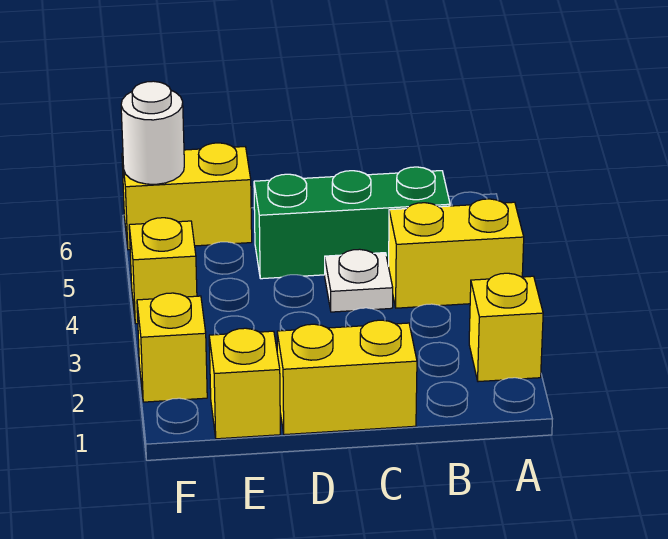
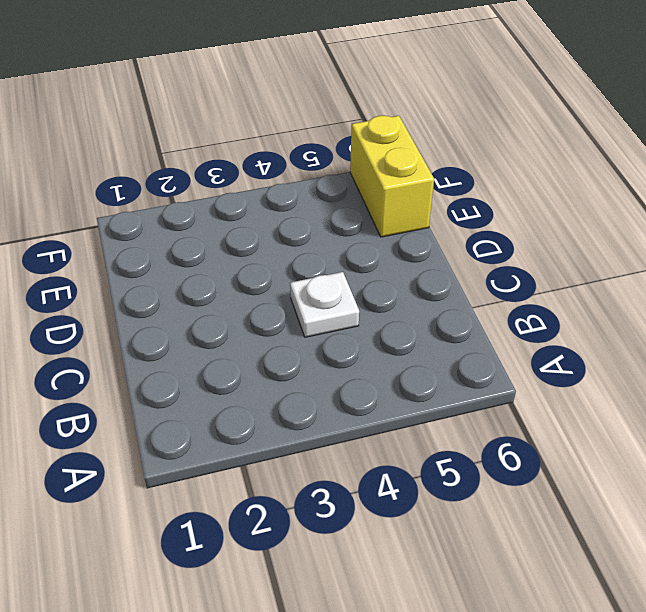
none -> yellow 1x1 brick [469,273,543,382]
none -> yellow 1x2 brick [389,199,524,308]

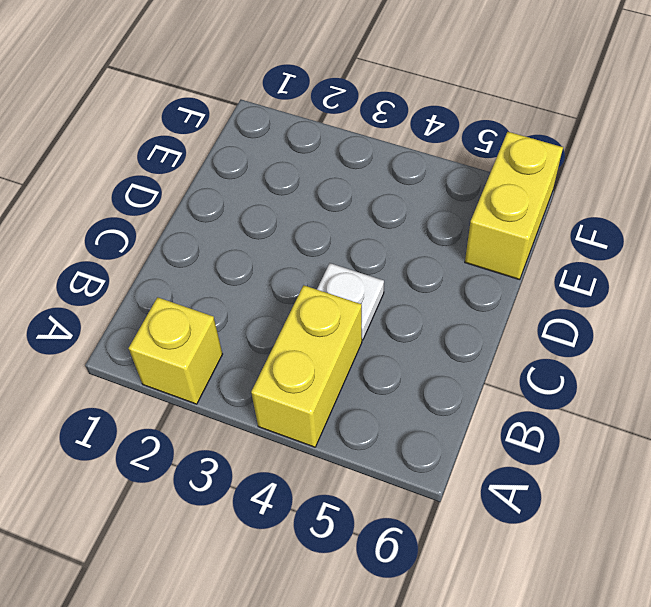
none -> green 1x3 brick [254,167,450,279]
none -> yellow 1x2 brick [277,320,417,435]

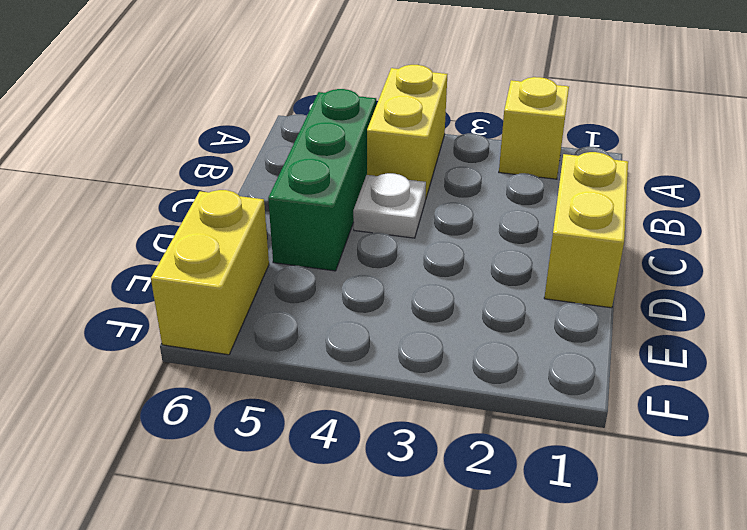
none -> yellow 1x1 brick [209,328,280,439]
none -> yellow 1x1 brick [137,293,207,402]

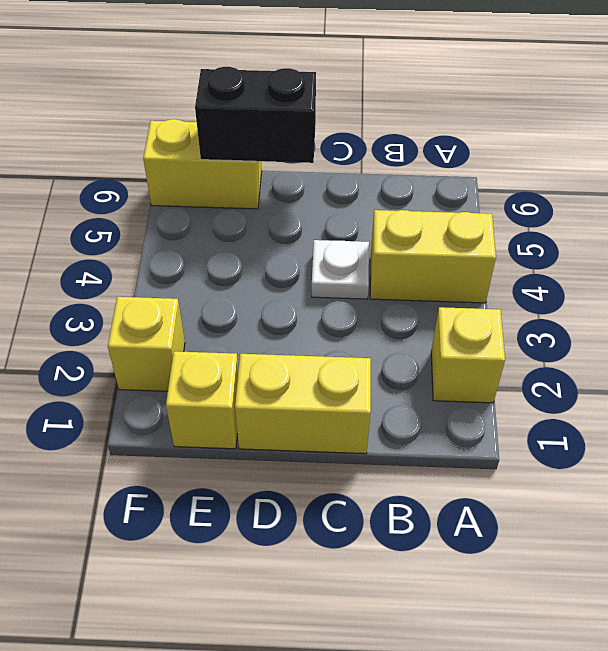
black 1x2 brick [195,67,316,163] -> none
none -> green 1x3 brick [254,167,450,279]
none -> yellow 1x1 brick [129,218,197,324]

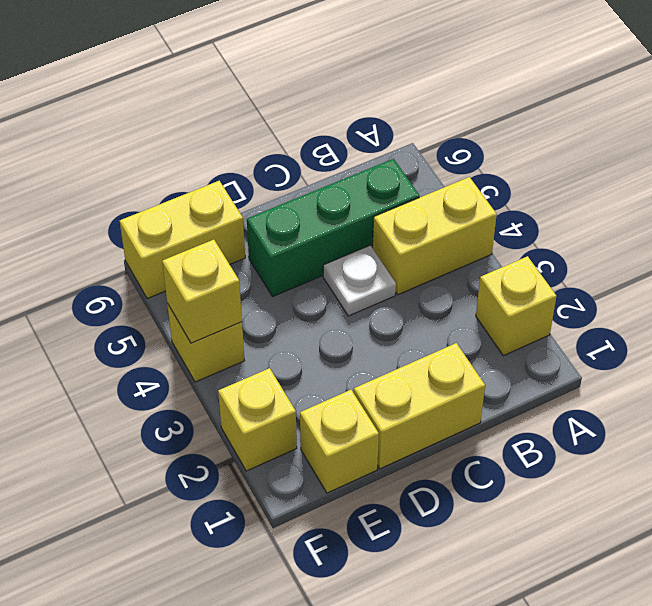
yellow 1x1 brick [162,240,242,343] -> none
none -> white 1x1 round brick [121,81,184,184]

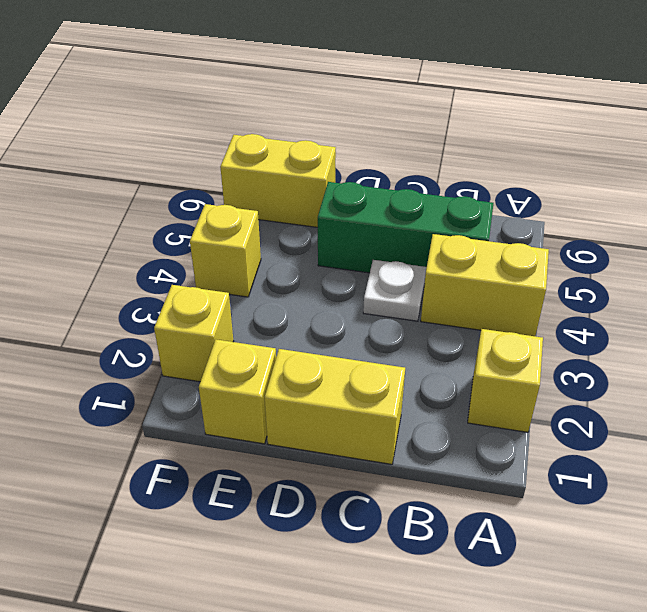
none -> white 1x1 round brick [121,81,184,184]

